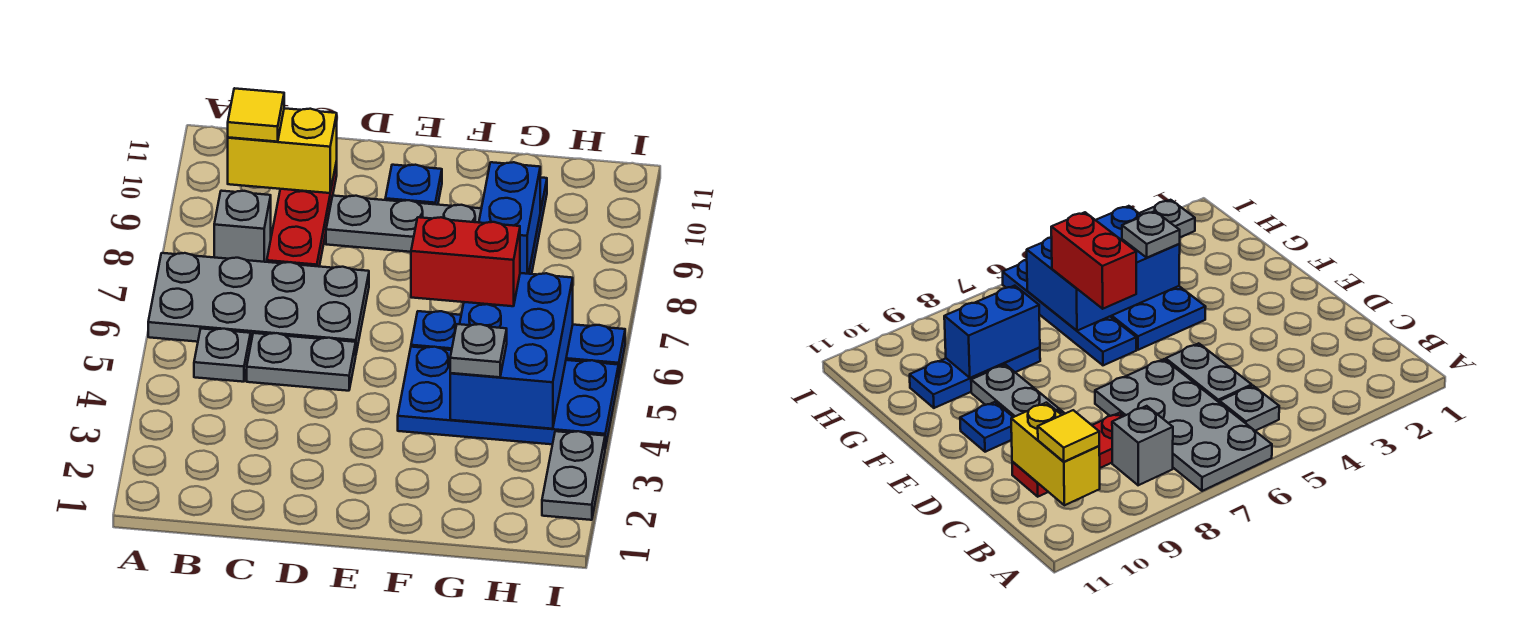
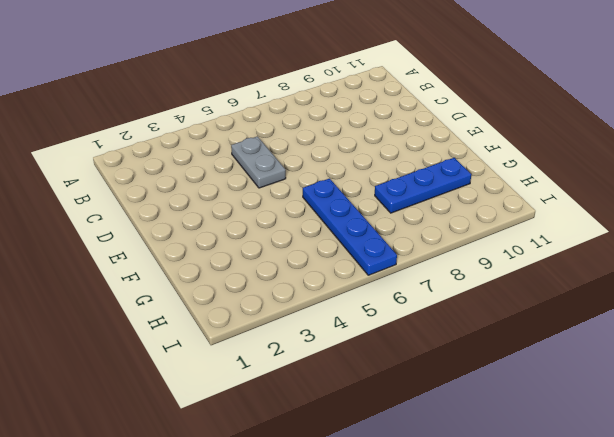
none -> grey 2x4 plate [148,253,369,353]
none -> grey 1x1 plate [194,329,251,382]
none -> grey 1x1 brick [214,191,271,262]

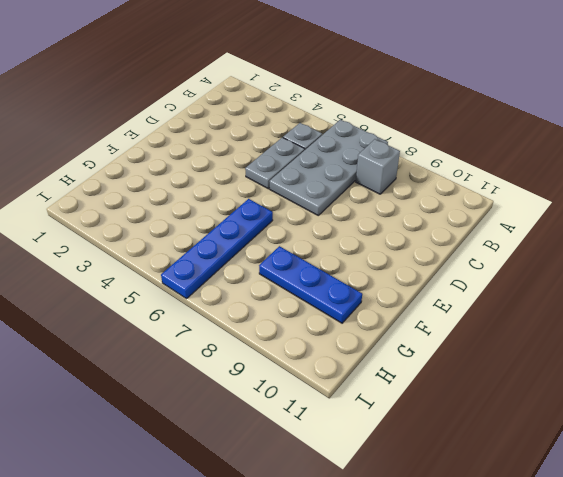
none -> red 1x3 plate [267,161,337,267]
none -> grey 1x3 plate [326,196,481,252]
none -> blue 1x1 plate [385,165,442,205]

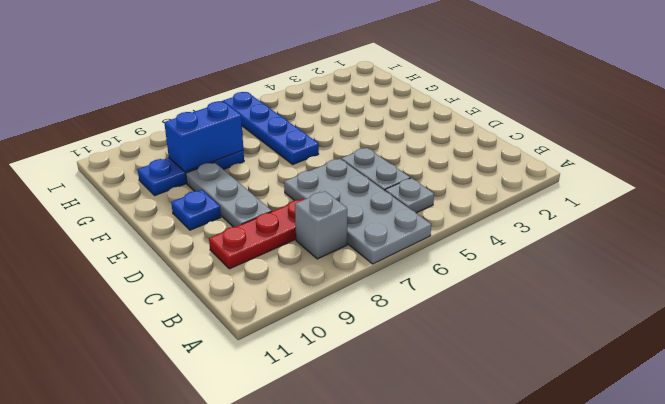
none -> blue 2x4 plate [398,347,619,448]
none -> grey 1x2 plate [542,431,605,520]
none -> yellow 1x2 brick [228,108,337,193]

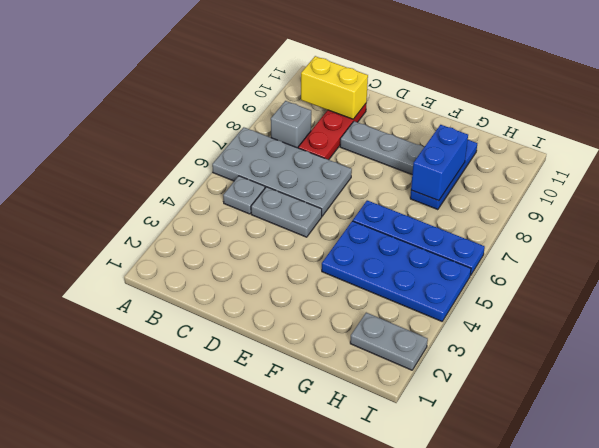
grey 1x2 plate [350,313,428,370] -> grey 1x2 plate turned to [542,431,605,520]
none -> blue 1x1 plate [385,165,442,205]
none -> blue 2x3 brick [450,273,573,429]
none -> yellow 1x1 tile [228,88,284,142]

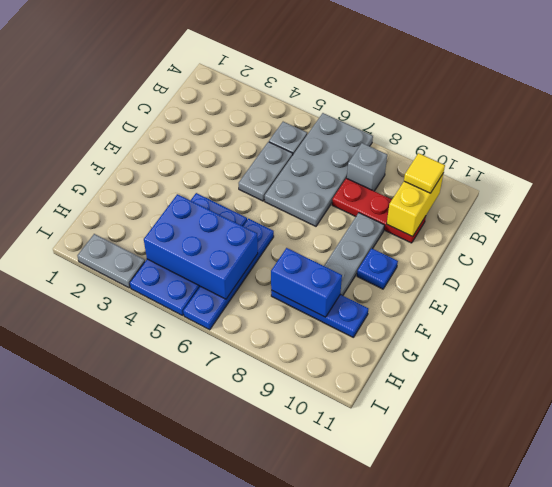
none -> red 1x2 brick [411,217,520,306]
none -> grey 1x1 plate [450,324,507,377]

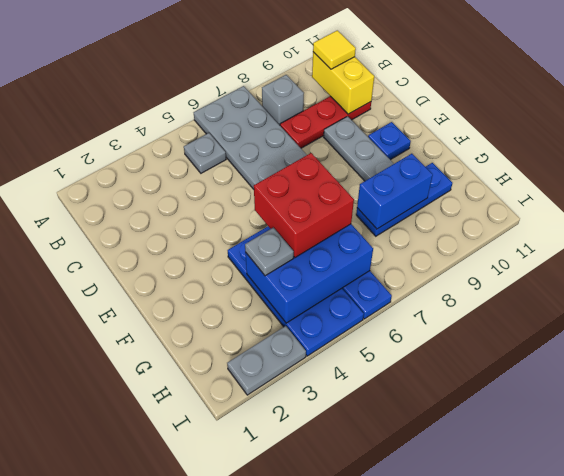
red 2x2 brick [254,153,354,258] -> red 1x2 brick [411,217,520,306]
none -> grey 1x2 plate [247,333,356,391]

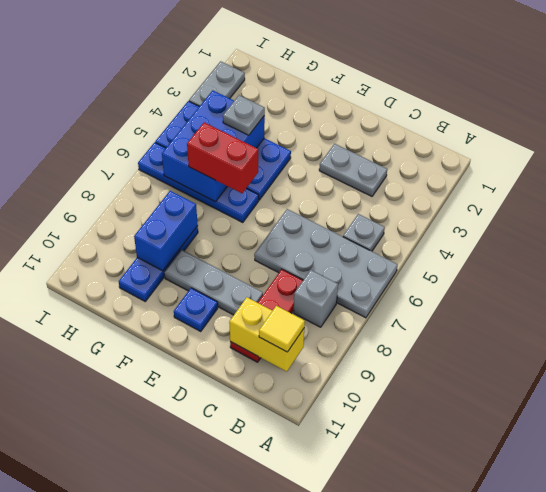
grey 1x2 plate [319,144,387,196] -> grey 1x2 plate moved to [247,333,356,391]

